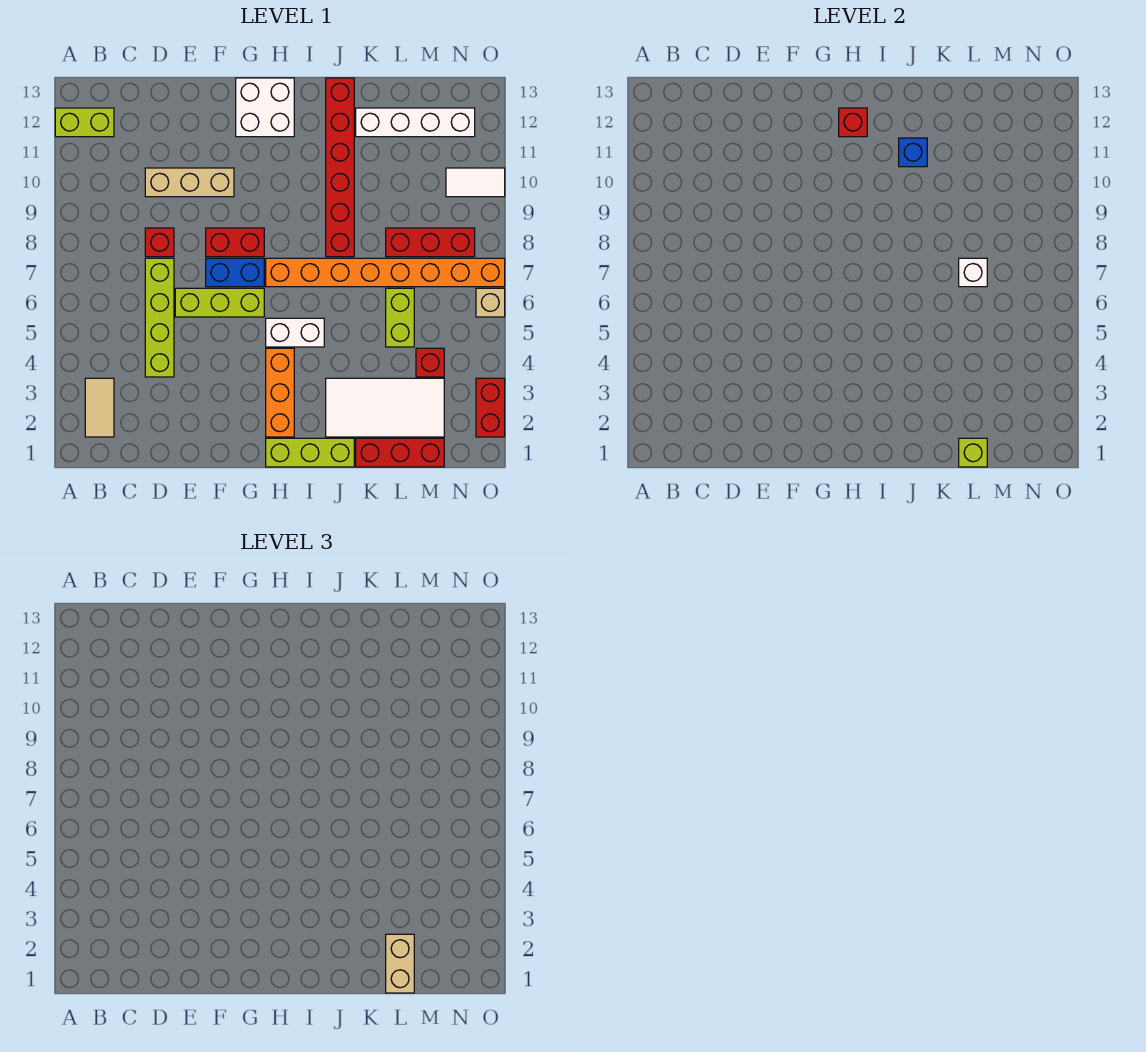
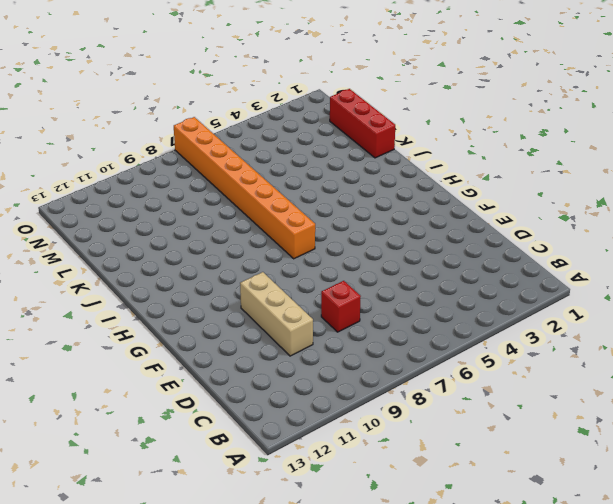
none -> lime 1x2 brick [55,108,114,137]
none -> tan 1x2 tile [85,378,114,437]
none -> lime 1x4 brick [145,258,174,377]

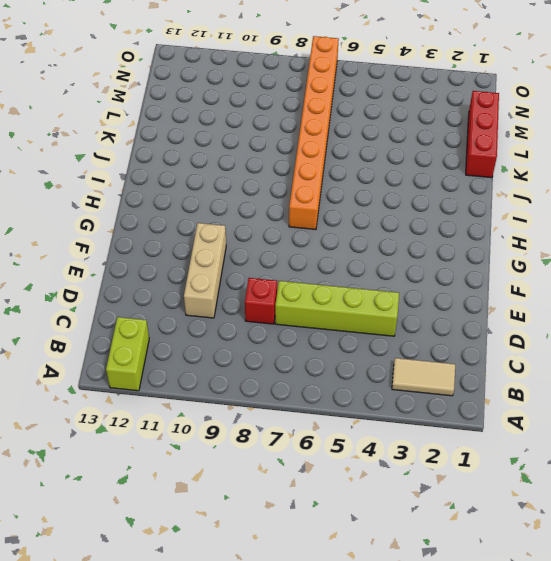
none -> lime 1x3 brick [175,288,264,317]
none -> blue 1x2 brick [206,258,264,287]
none -> red 1x2 brick [206,228,264,257]

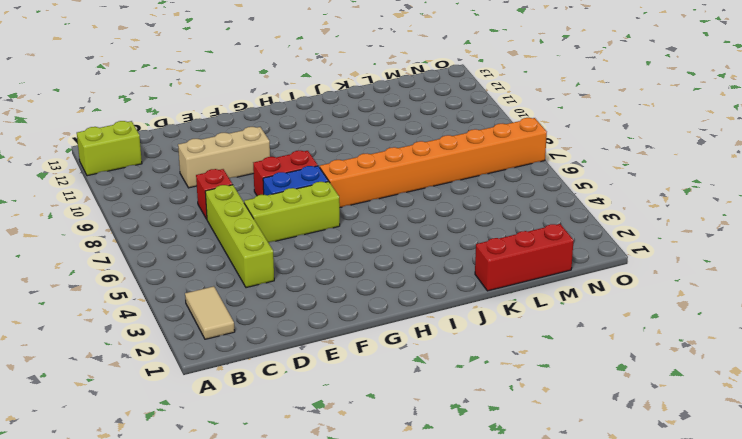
none -> white 2x2 brick [236,78,294,137]
none -> lime 1x3 brick [266,438,354,467]
none -> orange 1x3 brick [266,348,294,437]

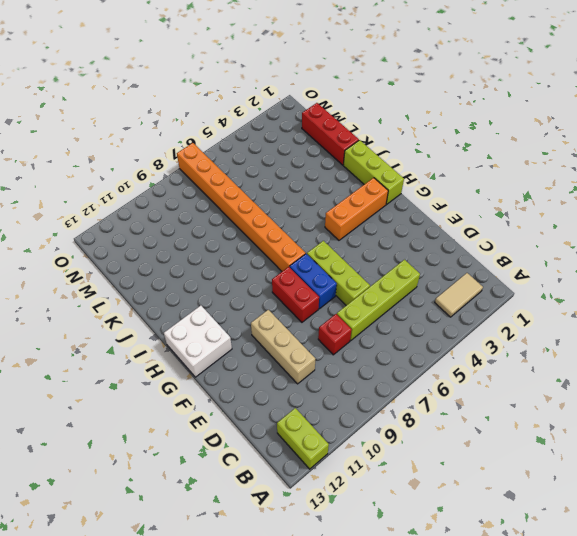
none -> white 1x2 brick [266,318,324,347]
none -> white 2x4 tile [326,378,444,437]
none -> red 1x6 brick [326,78,354,257]

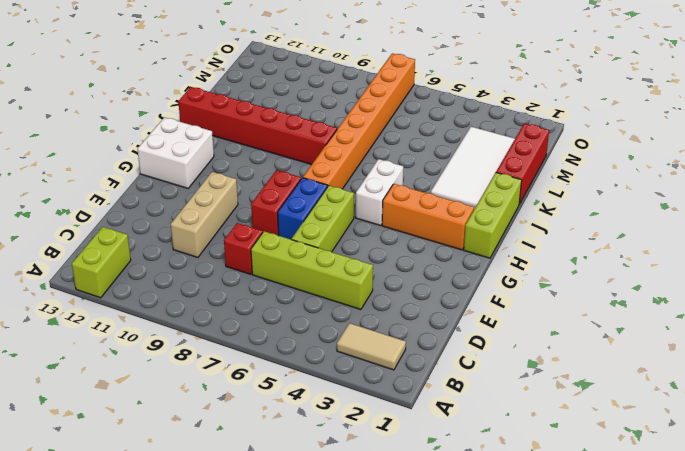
none -> white 1x4 brick [356,108,475,137]
none -> lime 1x2 brick [386,288,414,347]
none -> red 1x3 brick [386,228,475,257]

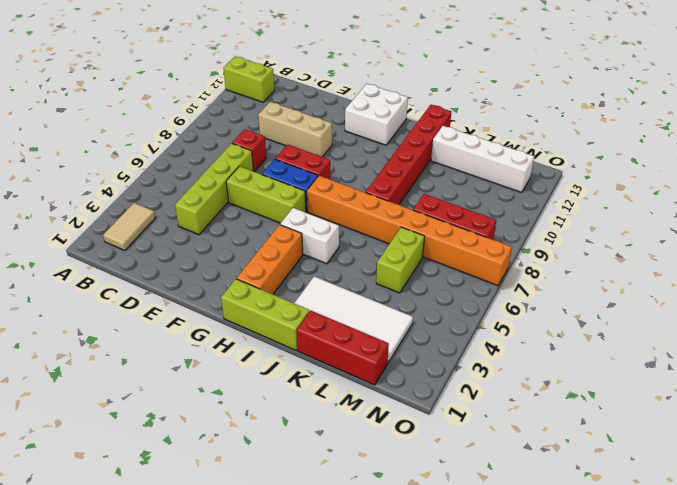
none -> red 1x1 brick [416,348,444,377]
none -> white 1x2 tile [446,168,505,197]
none -> red 1x2 brick [476,378,505,437]

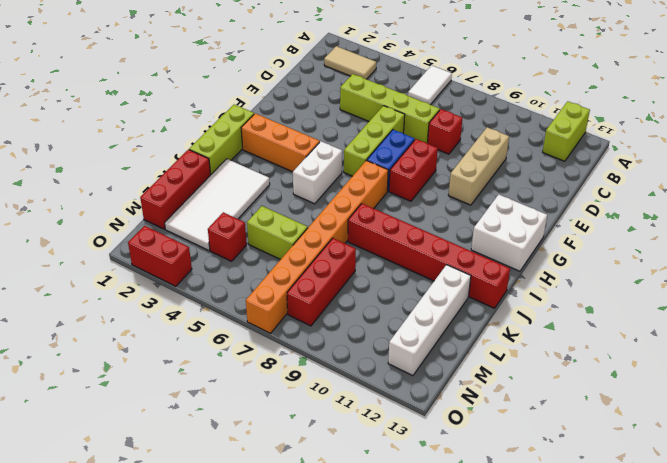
white 1x2 tile [408,65,452,105] -> white 1x2 tile moved to [446,168,505,197]
none -> tan 1x1 brick [476,288,505,317]
none -> red 1x1 brick [839,108,867,137]
none -> blue 1x1 brick [899,138,927,167]

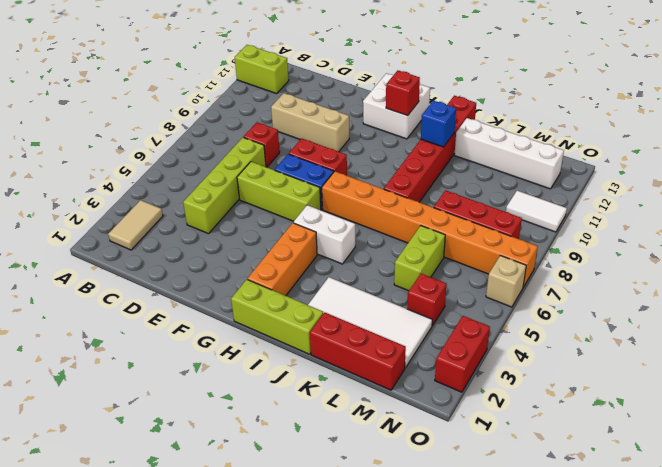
none -> lime 1x1 brick [959,438,987,467]
none -> white 1x1 brick [959,258,987,287]
none -> tan 1x2 brick [386,934,414,993]

